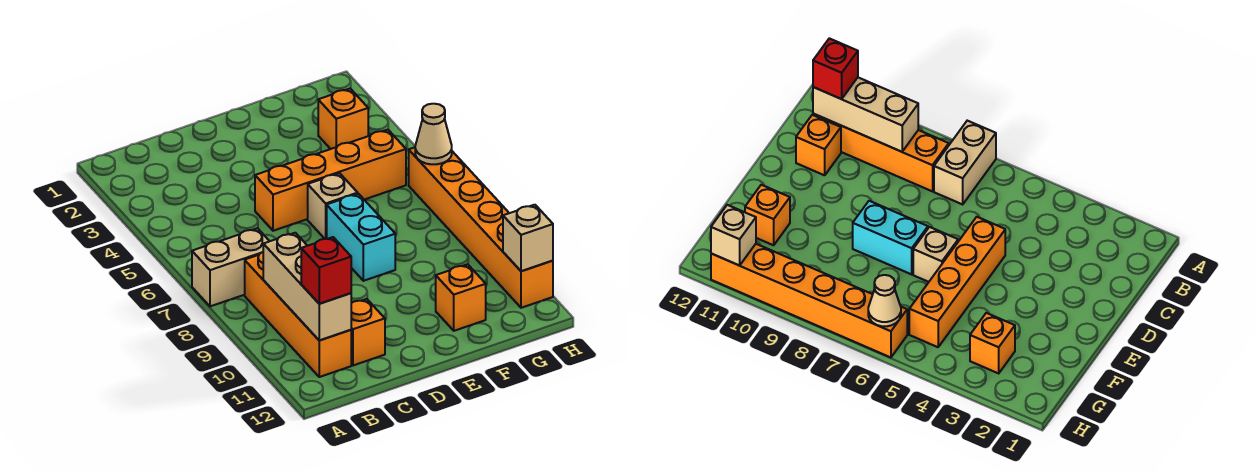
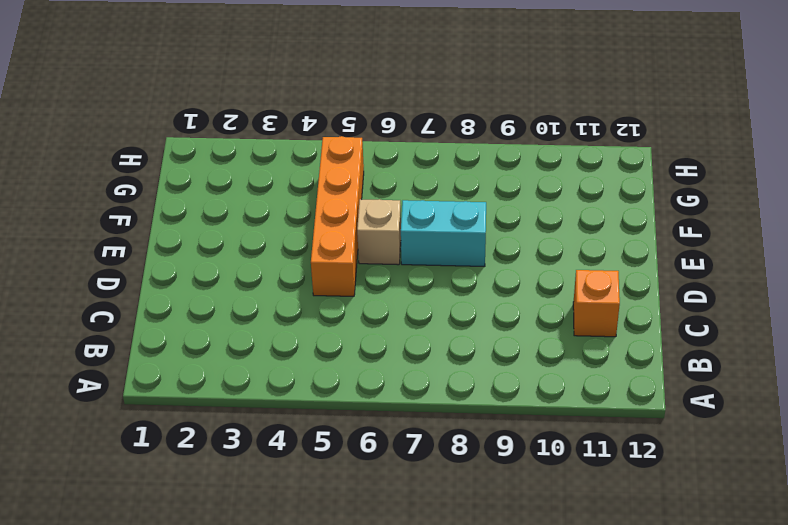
none -> tan 1x2 brick [192,228,269,306]
none -> orange 1x4 brick [245,252,351,377]
none -> orange 1x1 brick [436,264,486,331]

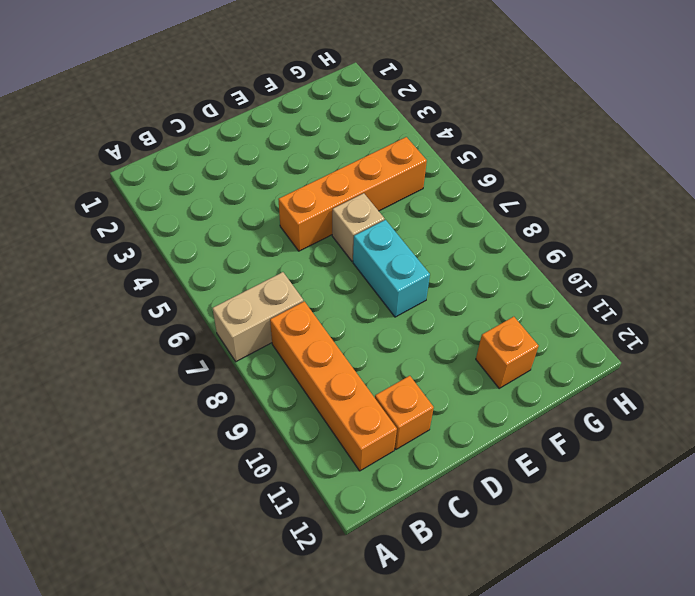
none -> orange 1x1 brick [318,89,368,149]
none -> orange 1x6 brick [409,147,553,308]
none -> tan 1x3 brick [263,233,351,340]

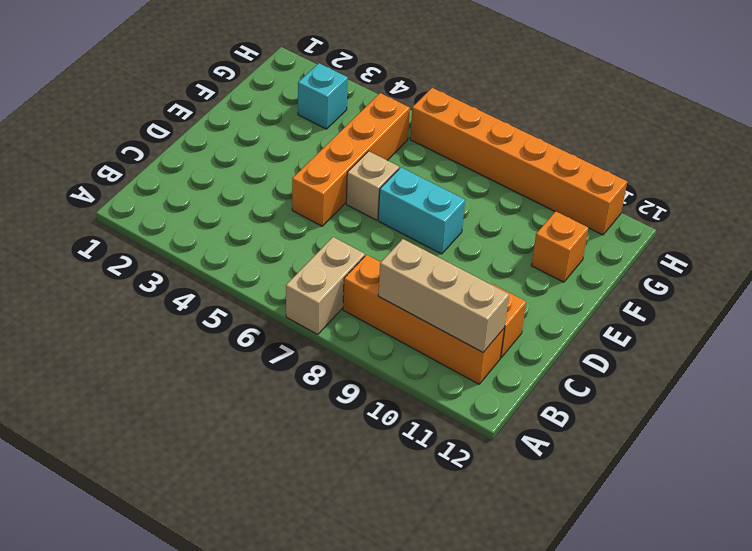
cyan 1x1 brick [298,63,348,129] -> orange 1x1 brick [318,89,368,149]
none -> tan 1x1 cone [415,104,452,164]
none -> tan 1x1 brick [503,205,553,271]
none -> red 1x1 brick [301,237,351,304]

